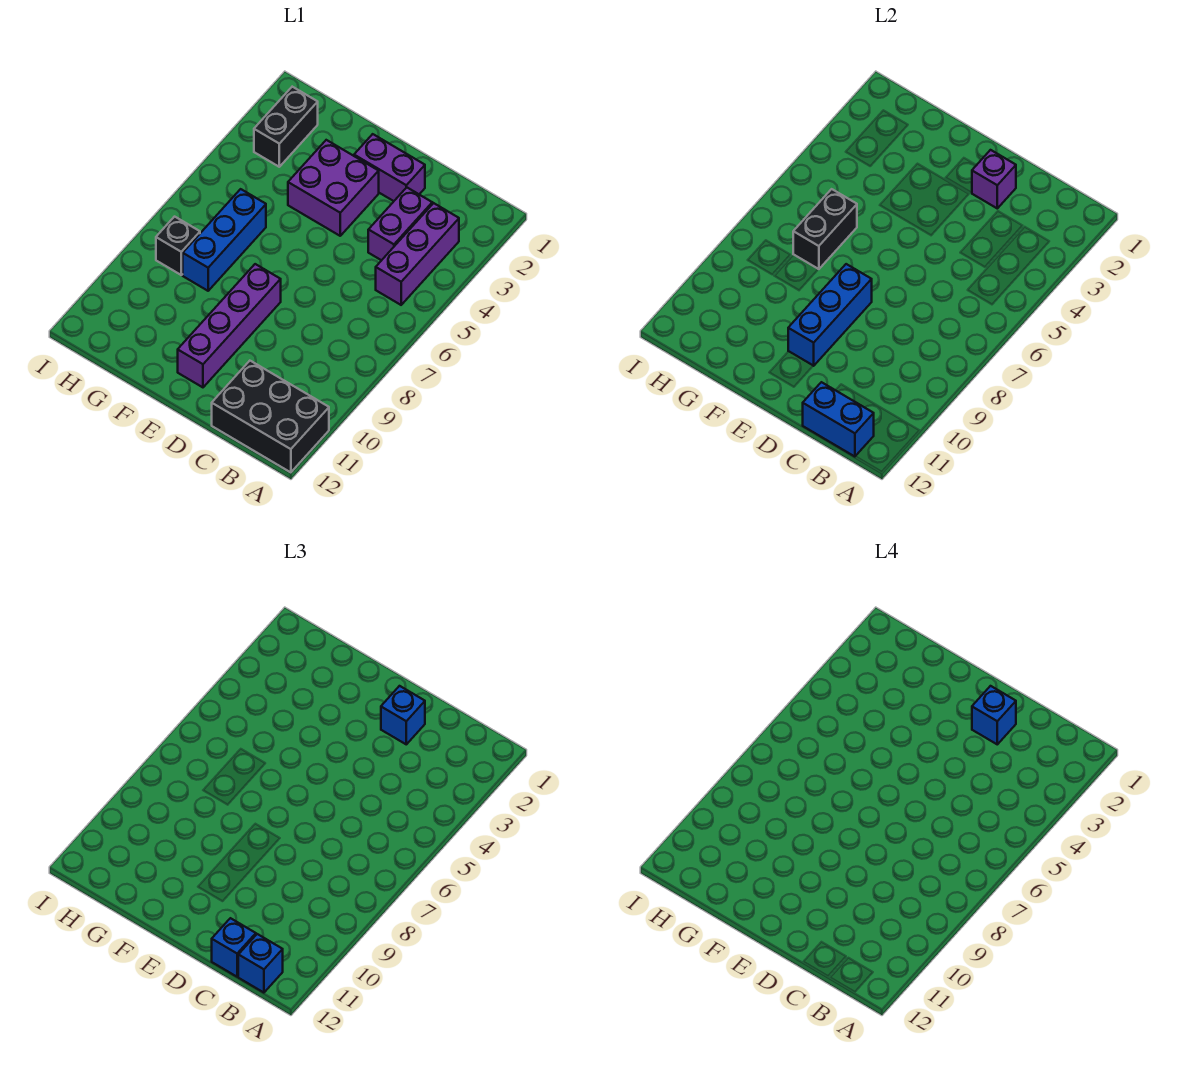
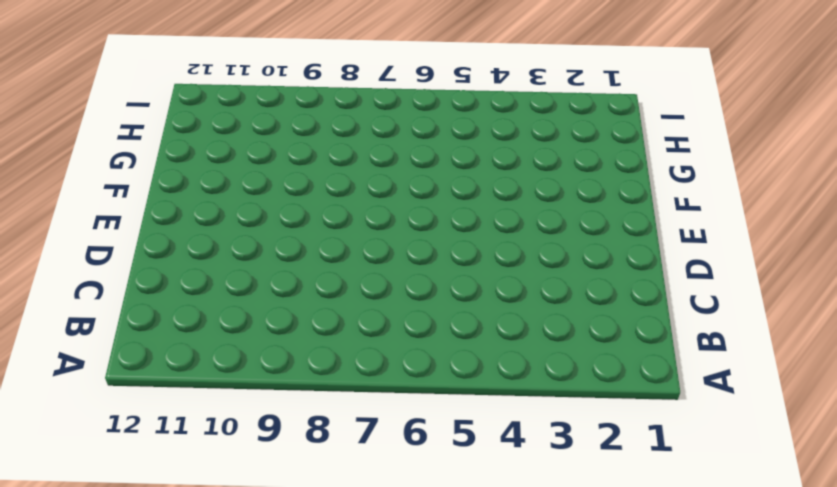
none -> black 2x3 brick [212,361,329,472]
none -> purple 1x3 brick [376,203,459,305]
none -> purple 1x2 brick [368,187,432,260]

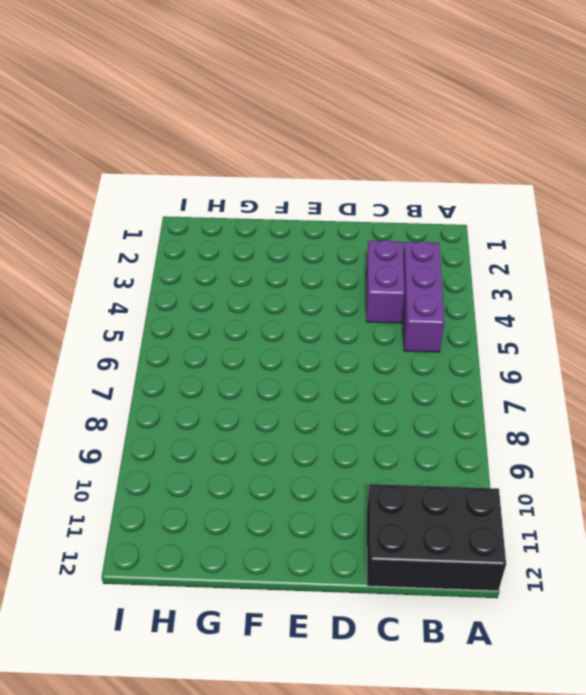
none -> purple 1x2 brick [354,134,425,201]
none -> purple 2x2 brick [288,140,379,236]
none -> purple 1x4 brick [178,264,281,387]

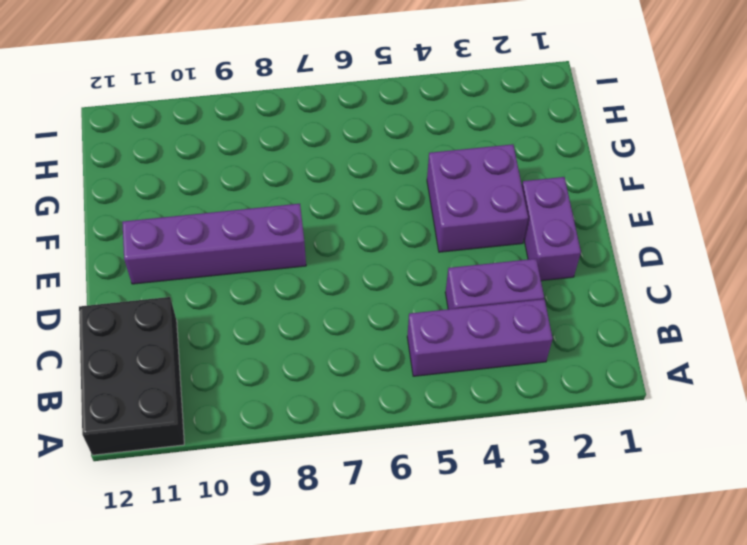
none -> blue 1x3 brick [183,189,266,291]
none -> black 1x2 brick [254,87,318,167]
none -> black 1x1 brick [156,217,200,275]

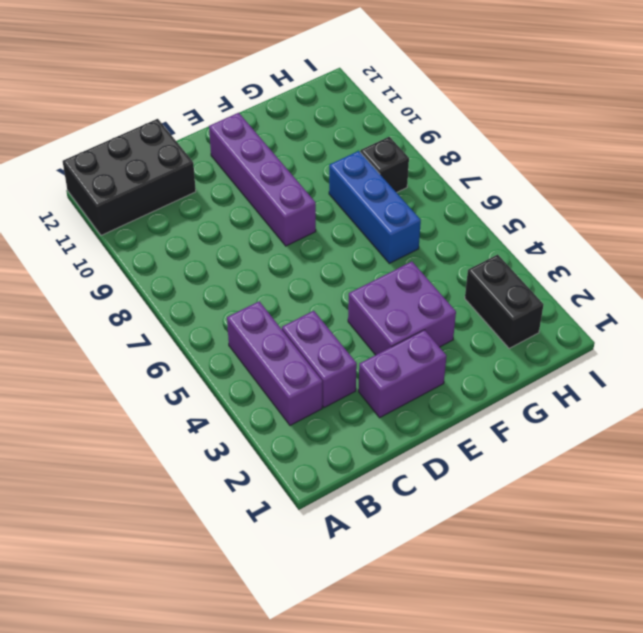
none -> blue 1x2 brick [803,382,874,457]
none -> purple 1x1 brick [972,150,1016,208]
none -> blue 1x3 brick [788,264,872,366]

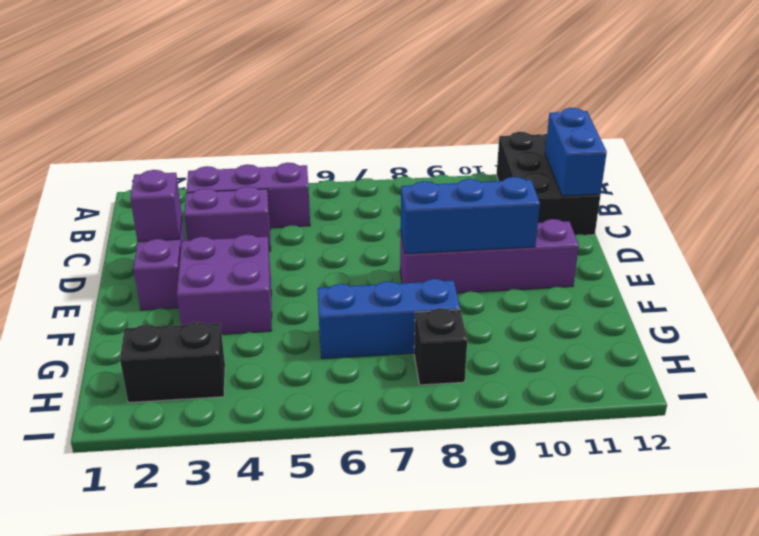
none -> black 1x2 brick [793,189,857,269]
none -> blue 1x1 brick [238,934,283,993]
none -> blue 1x1 brick [212,918,256,977]

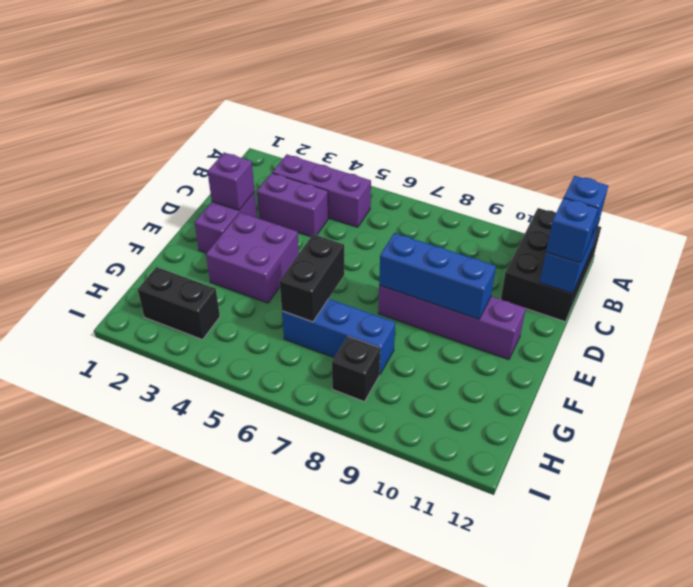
black 1x2 brick [280,234,344,322] -> black 1x2 brick turned to [793,189,857,269]
none -> blue 1x1 brick [381,686,425,744]
none -> blue 1x1 brick [972,686,1016,744]

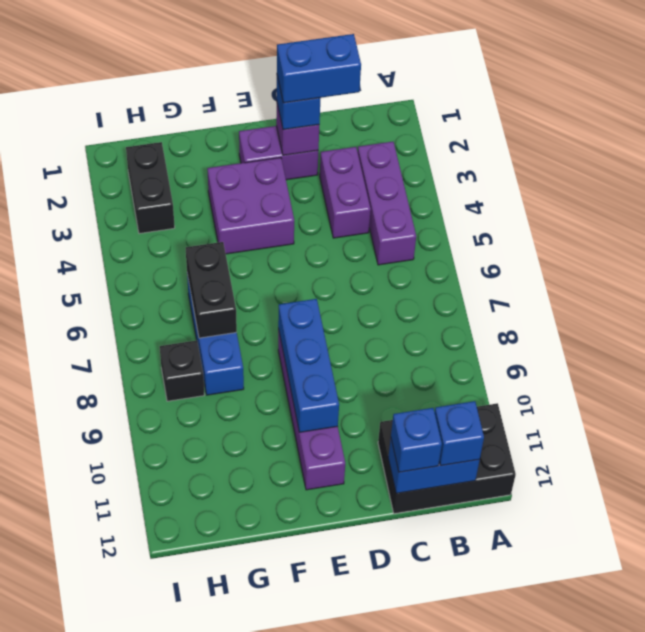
blue 1x2 brick [277,34,361,103] -> blue 1x1 brick [972,686,1016,744]

